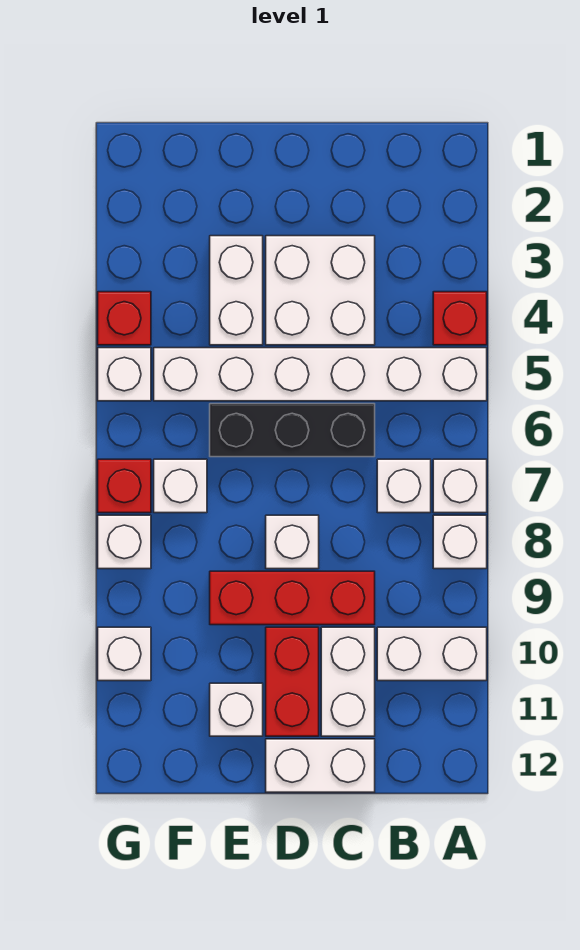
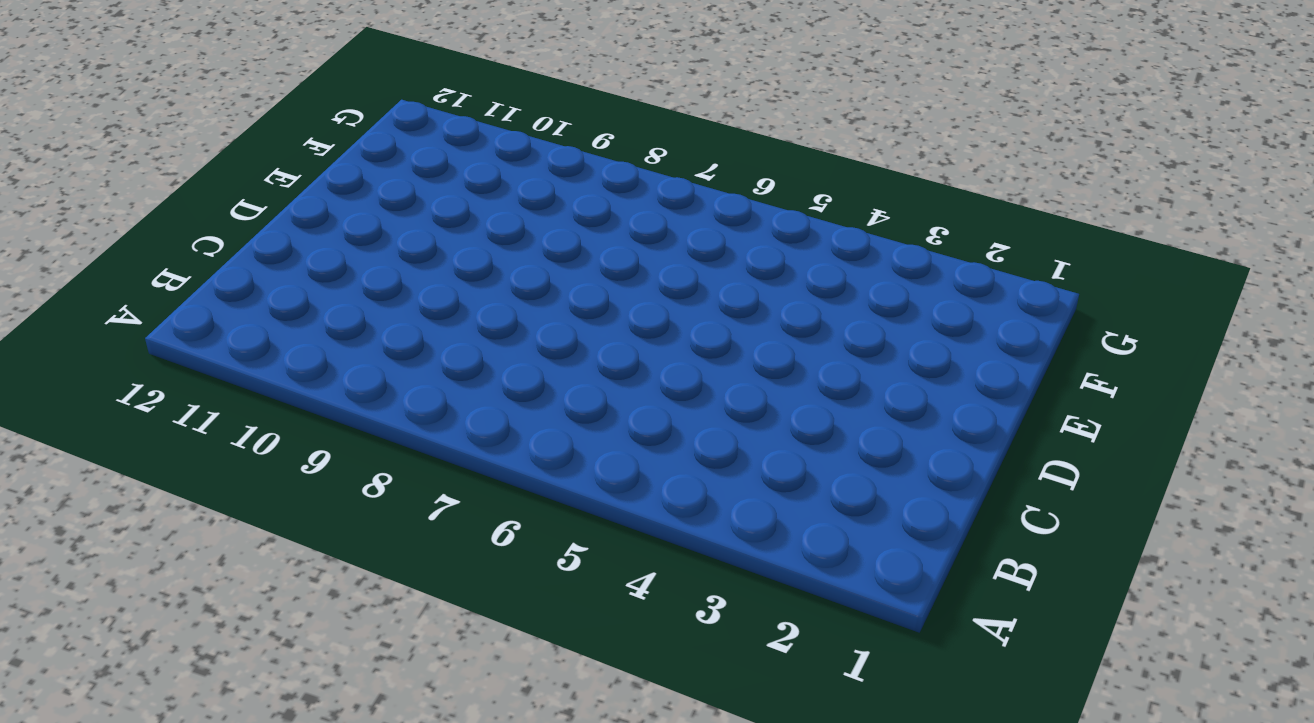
none -> red 1x1 brick [433,292,487,345]
none -> white 1x6 brick [154,348,487,401]
none -> white 1x1 brick [433,459,487,513]

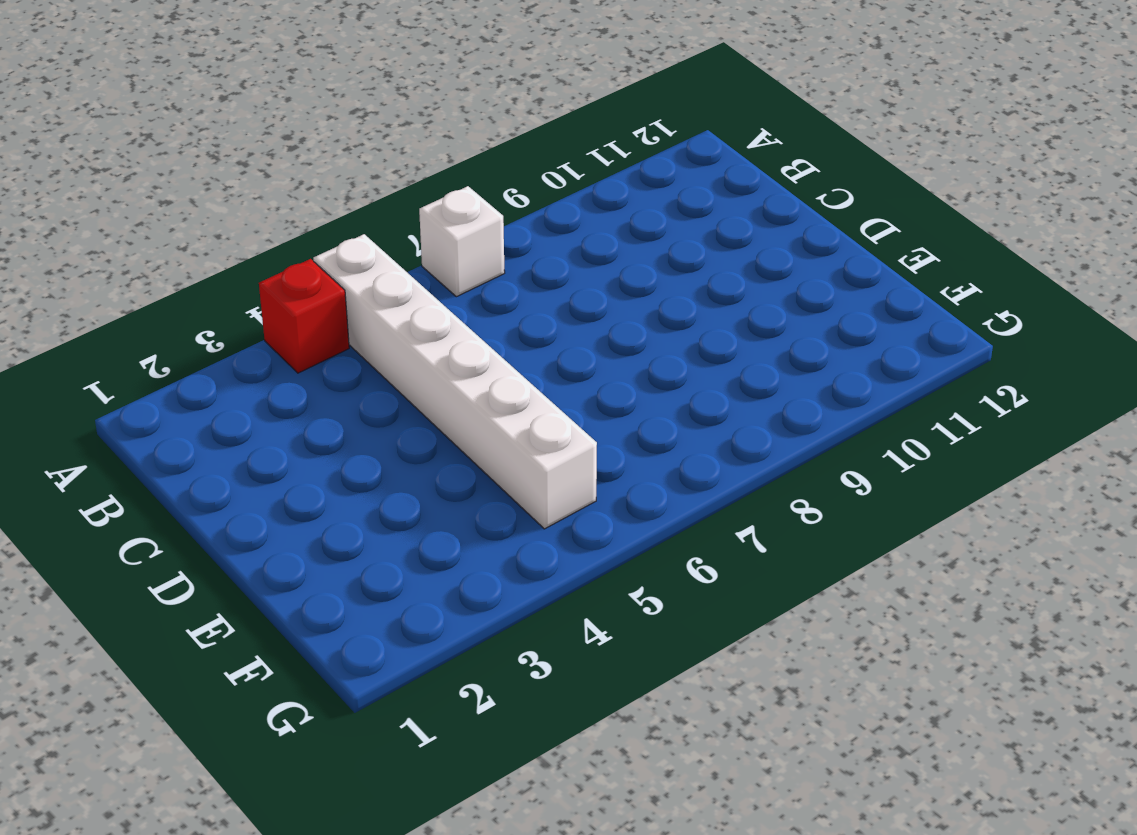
none -> white 1x1 brick [433,515,487,569]
none -> white 1x2 brick [377,627,487,681]
none -> white 1x1 brick [377,459,431,513]

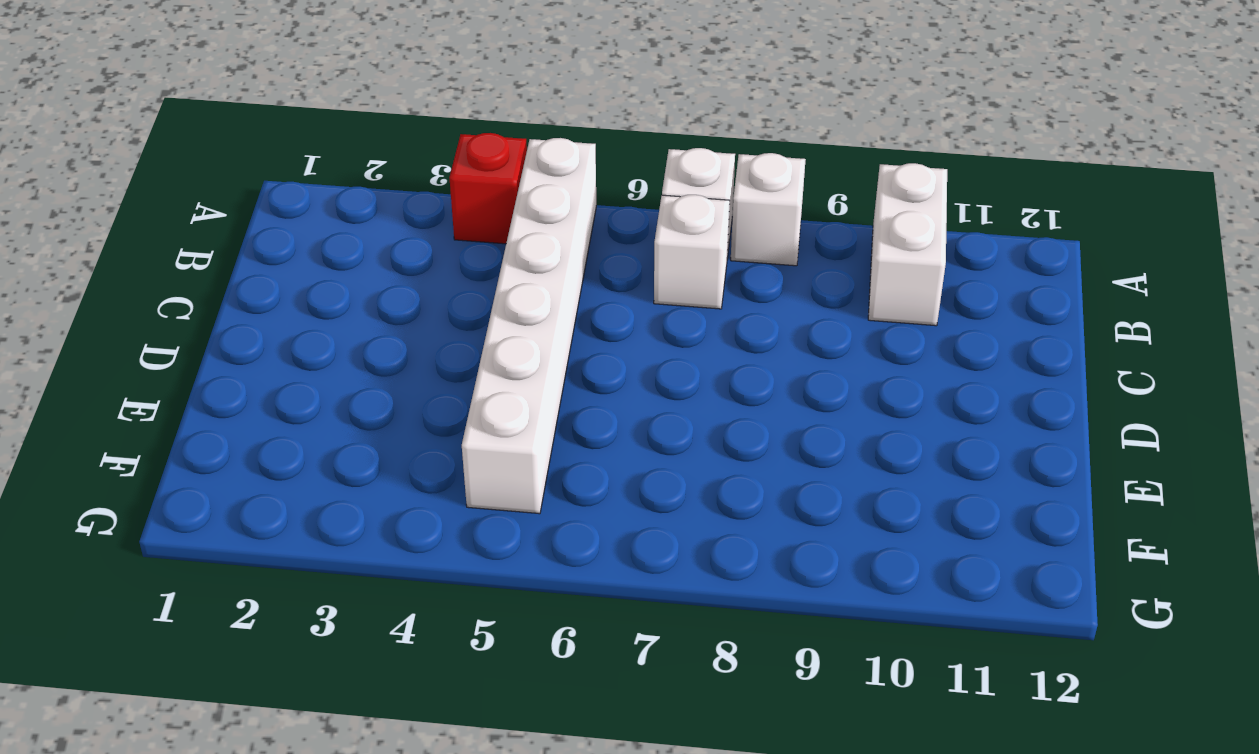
none -> white 2x2 brick [266,236,375,345]
none -> black 1x3 brick [210,404,375,457]
none -> red 1x3 brick [210,571,375,625]

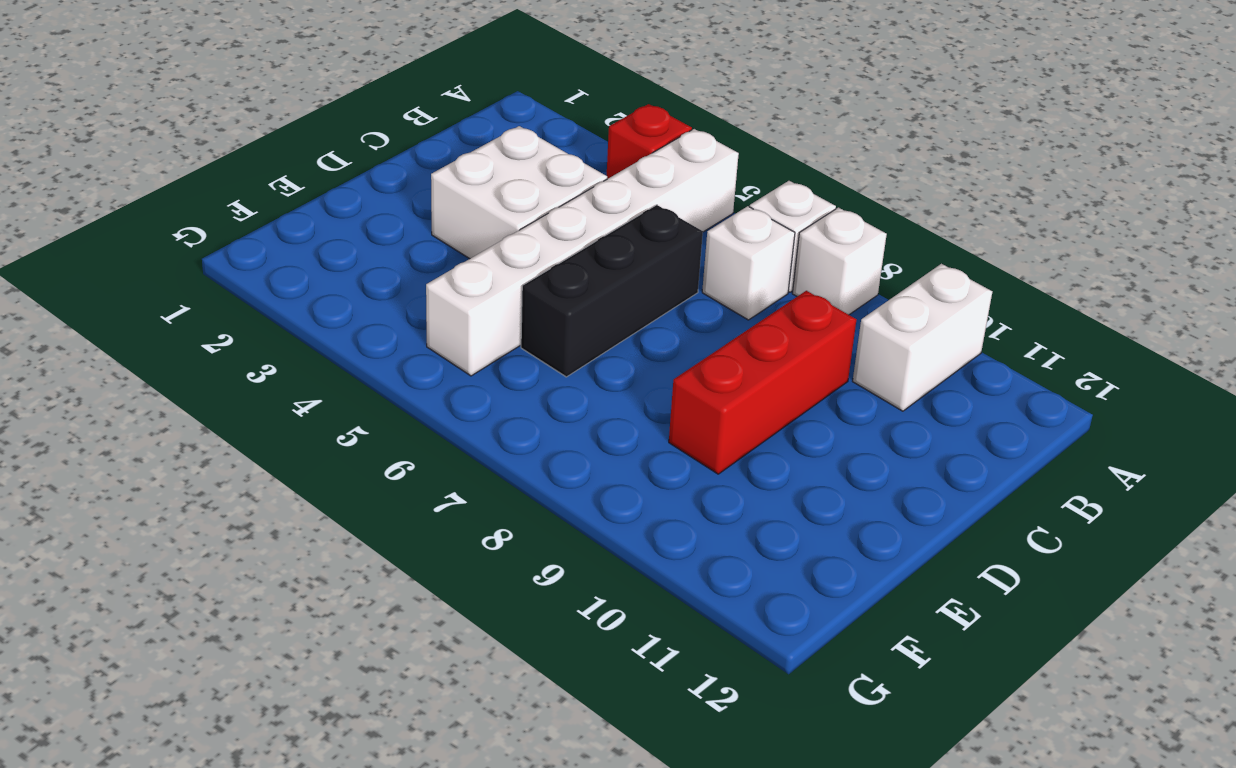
none -> white 1x2 brick [321,627,375,736]
none -> white 1x2 brick [266,739,375,792]
none -> white 1x1 brick [266,515,319,569]

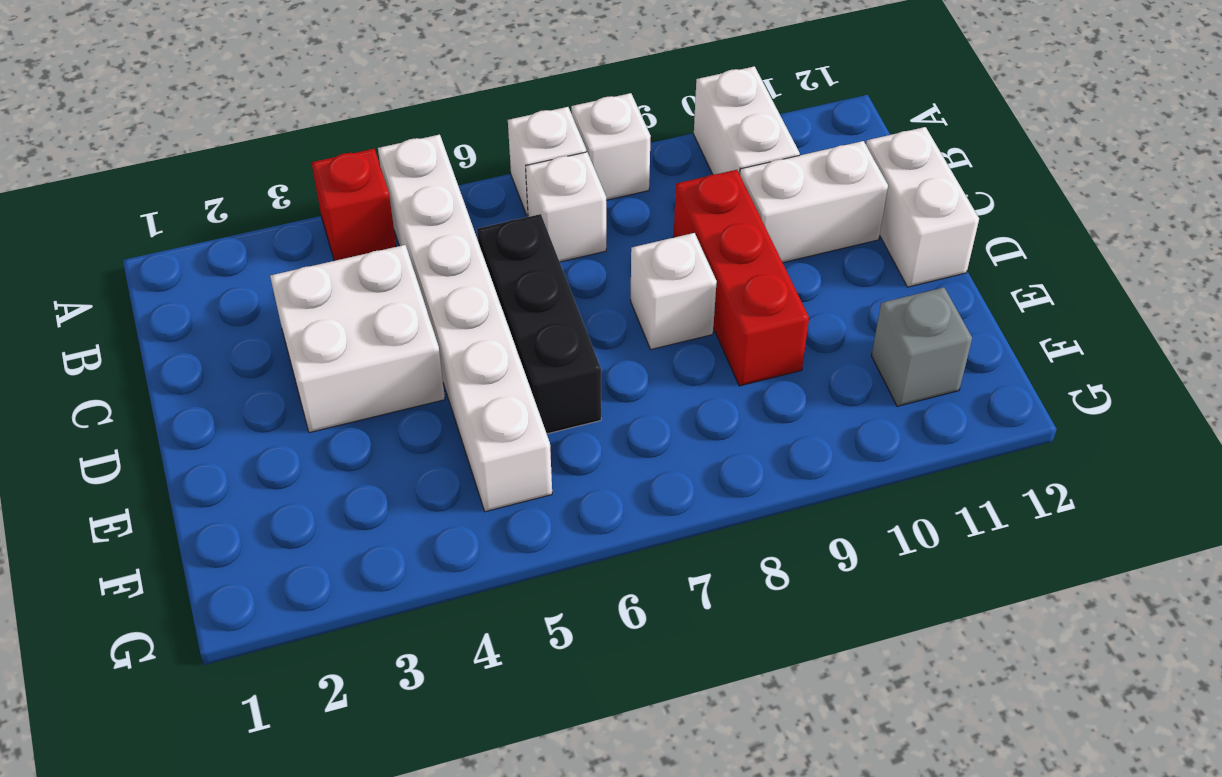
grey 1x1 brick [872,287,972,406] -> none
none -> red 1x2 brick [266,627,319,736]
none -> white 1x2 brick [210,236,263,345]
none -> white 1x1 brick [210,683,263,736]

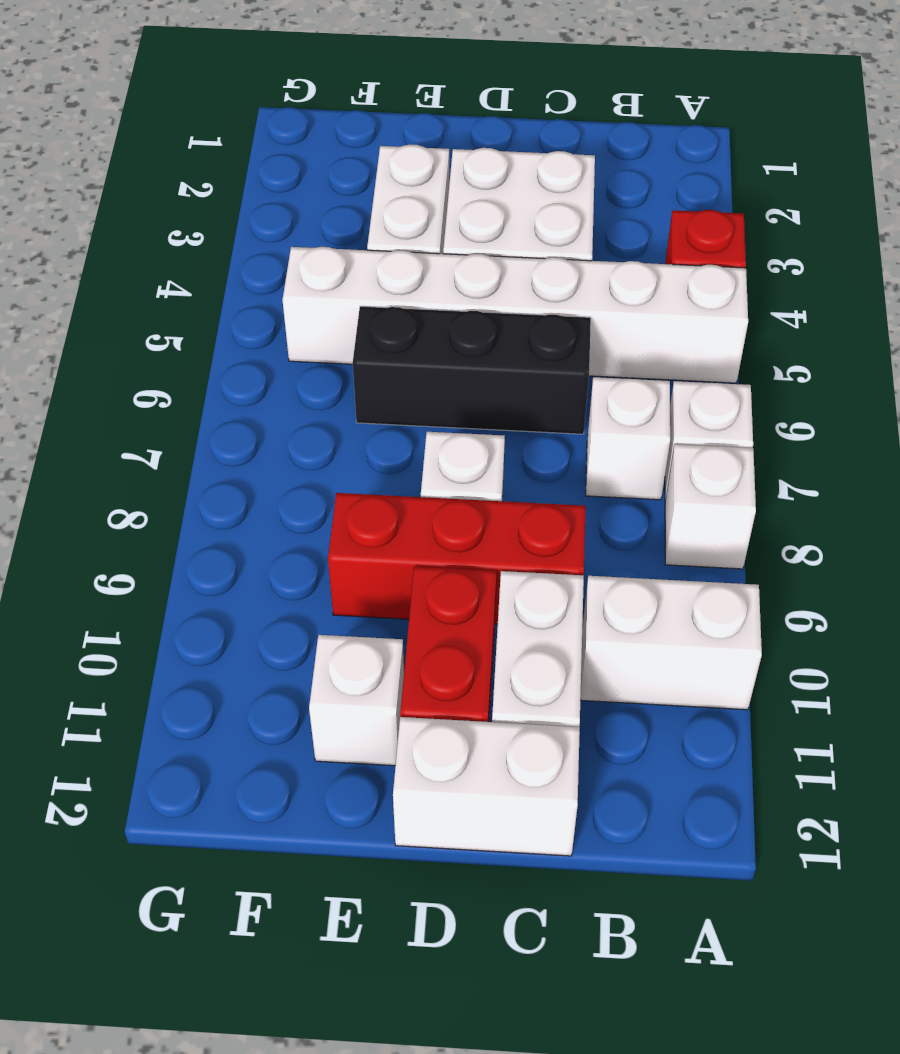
none -> white 1x1 brick [154,459,207,513]
none -> red 1x1 brick [98,292,151,345]
none -> white 1x1 brick [98,348,151,401]

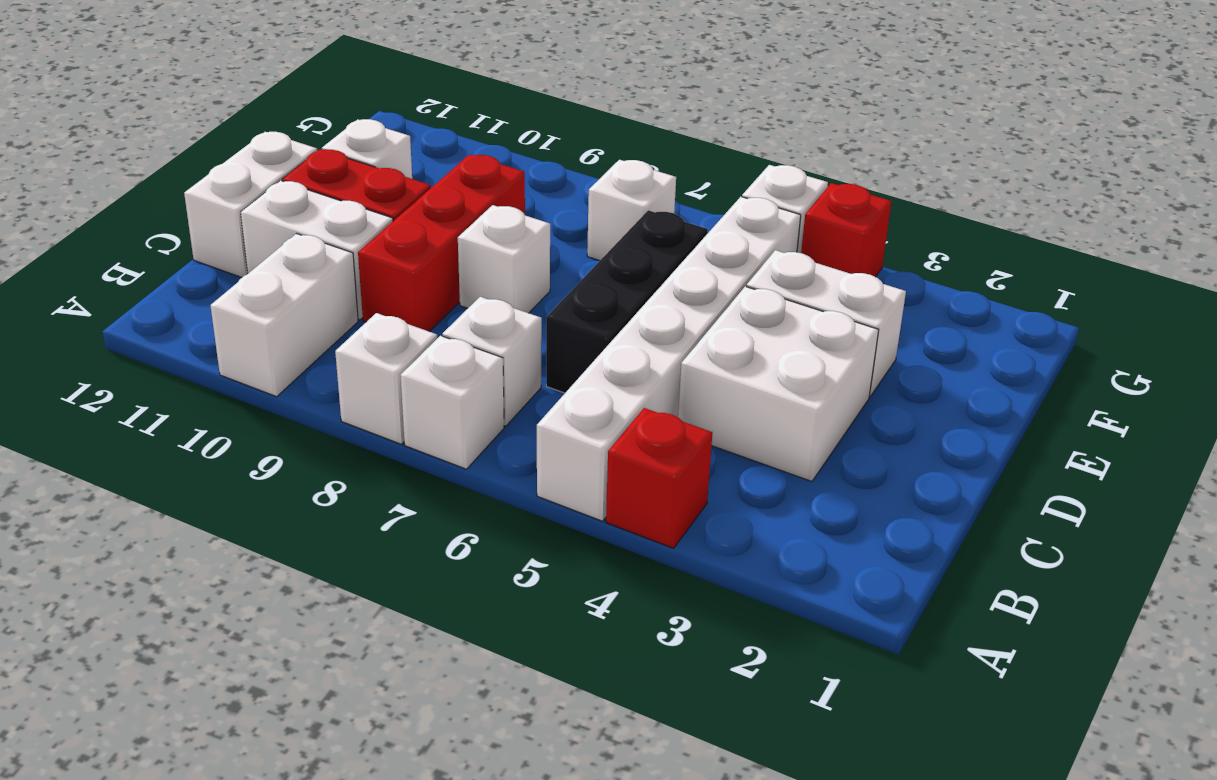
none -> red 1x1 brick [98,459,151,513]
none -> white 1x1 brick [98,515,151,569]
none -> white 1x1 brick [98,627,151,681]

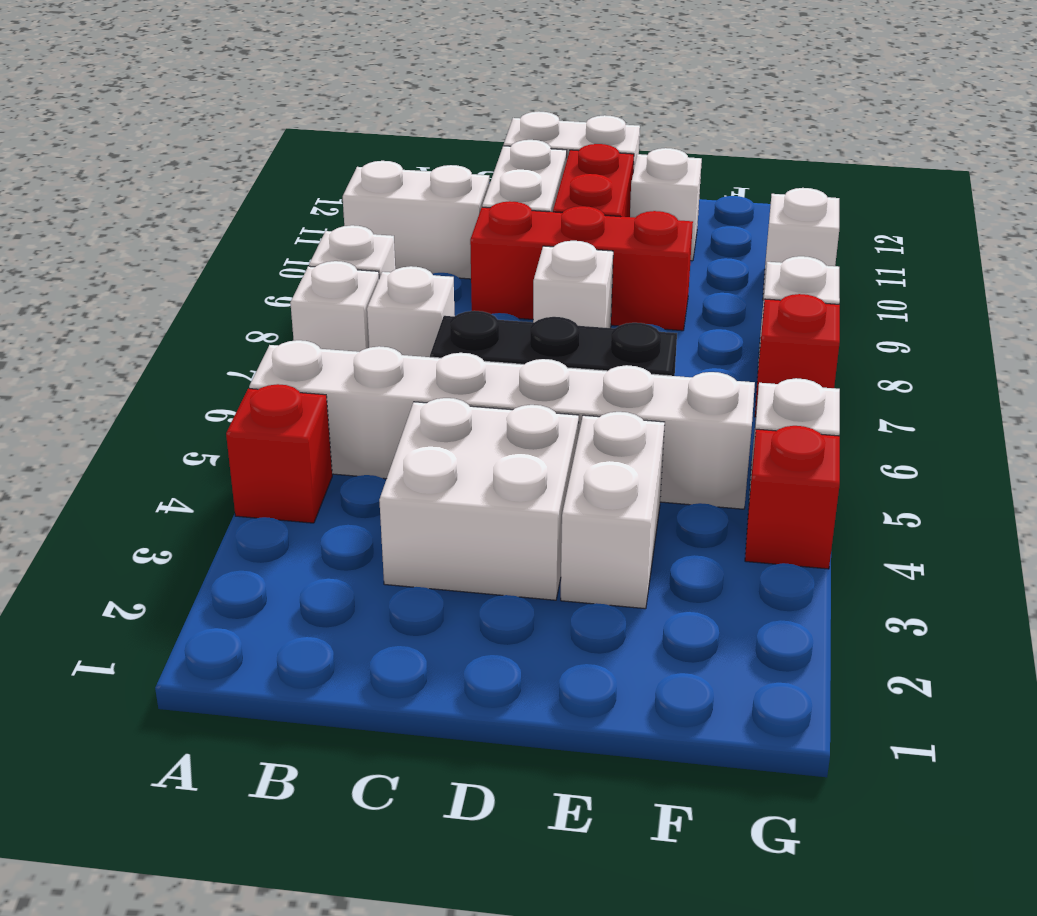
none -> white 1x1 brick [154,459,207,513]

